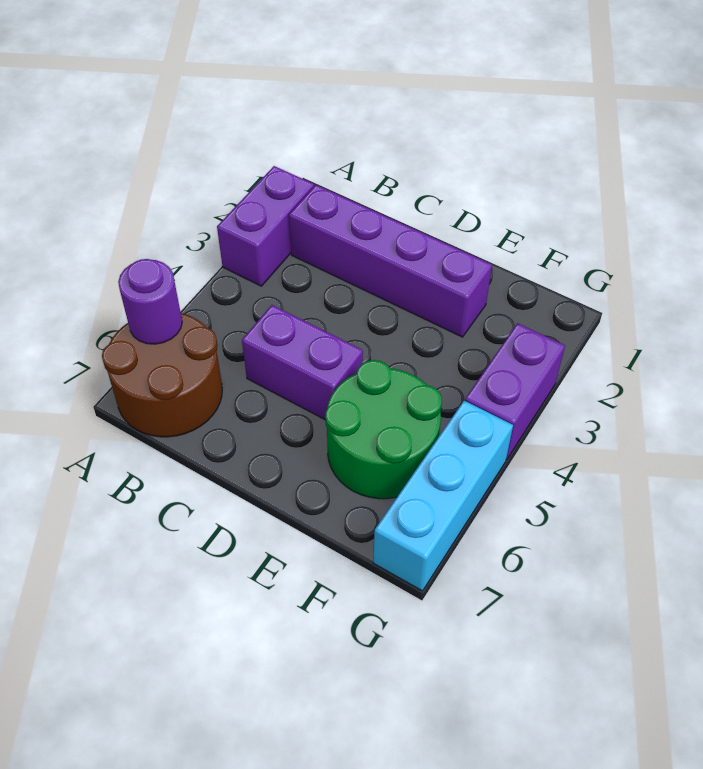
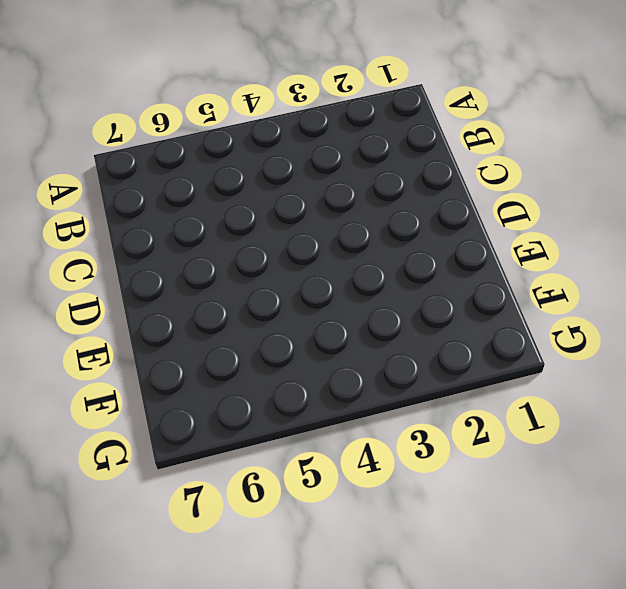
none -> purple 1x2 brick [217,166,314,286]
none -> brown 2x2 round brick [102,313,222,437]

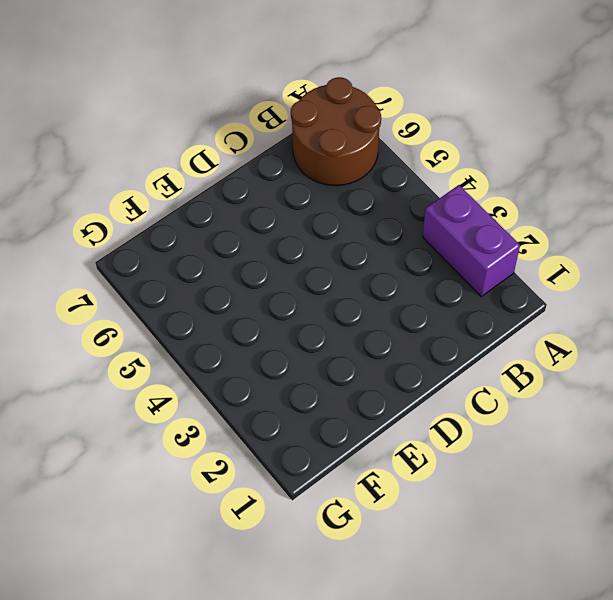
none -> purple 1x4 brick [289,185,492,337]
none -> purple 1x2 brick [242,305,363,420]

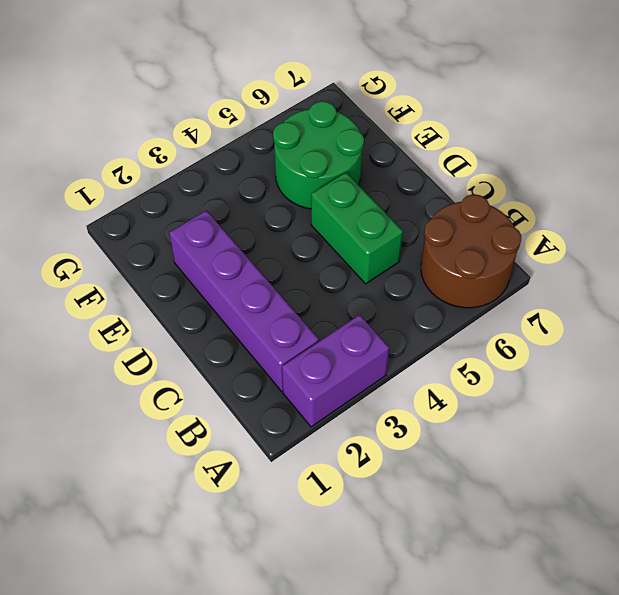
green 1x2 brick [311,173,403,284] -> purple 1x2 brick [242,305,363,420]
none -> purple 1x2 brick [465,323,565,460]
none -> cyan 1x3 brick [373,401,513,591]

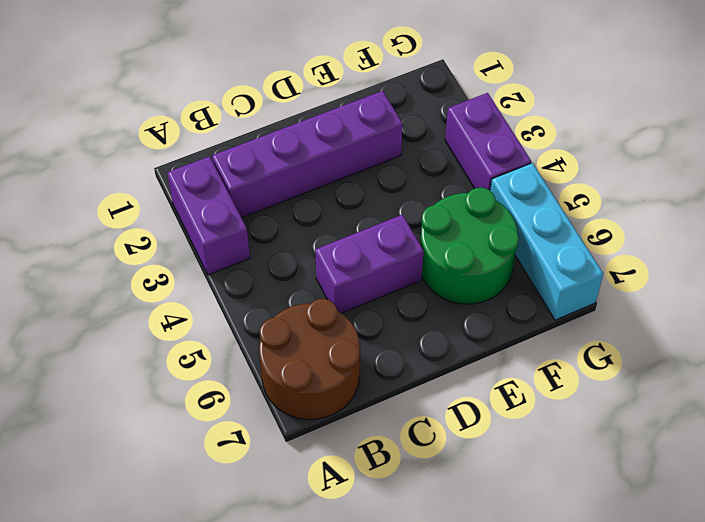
none -> purple 1x1 round brick [118,259,182,344]

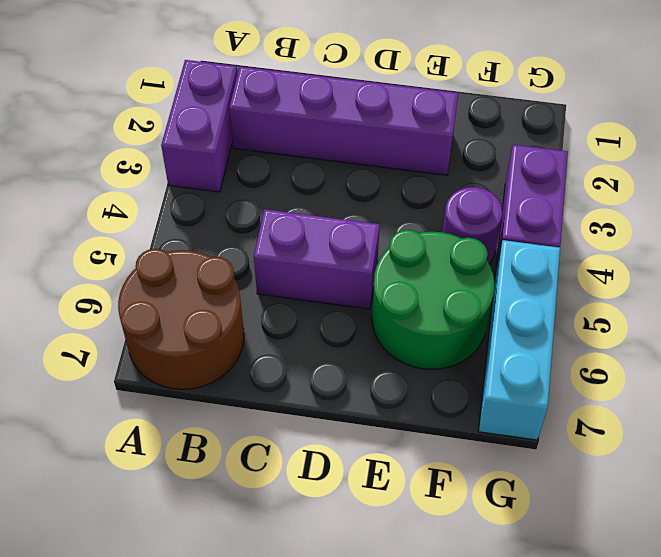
purple 1x1 round brick [443,187,502,264] -> purple 1x1 round brick moved to [118,259,182,344]

